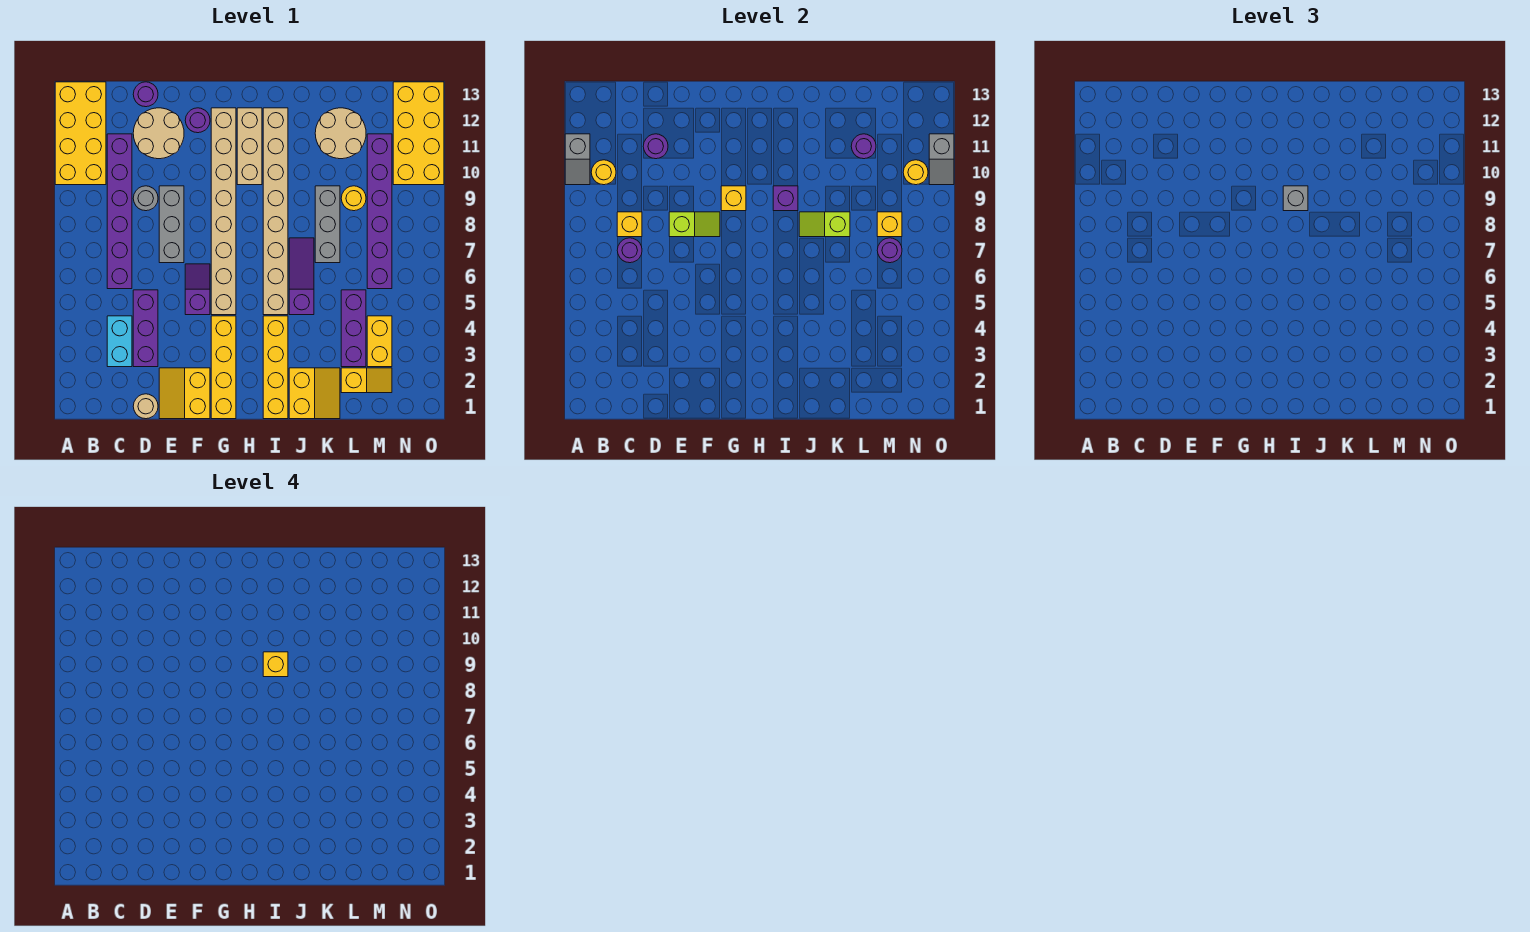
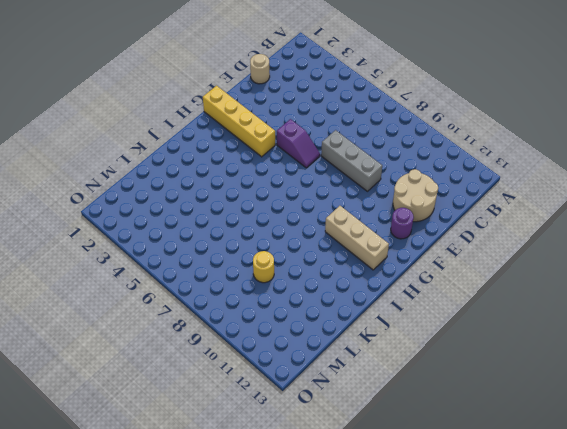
none -> yellow 2x4 brick [55,82,106,185]
none -> cyan 1x2 brick [107,316,132,367]
none -> purple 1x6 brick [107,134,132,289]
none -> purple 1x3 brick [133,290,158,367]

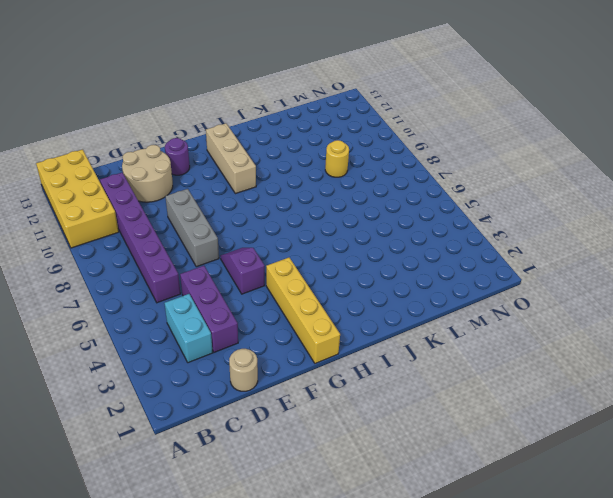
none -> grey 1x1 round brick [133,186,158,211]
none -> purple 1x1 round brick [133,82,158,107]
none -> yellow 2x2 slope [159,368,210,419]
none -> tan 1x8 brick [211,108,236,315]

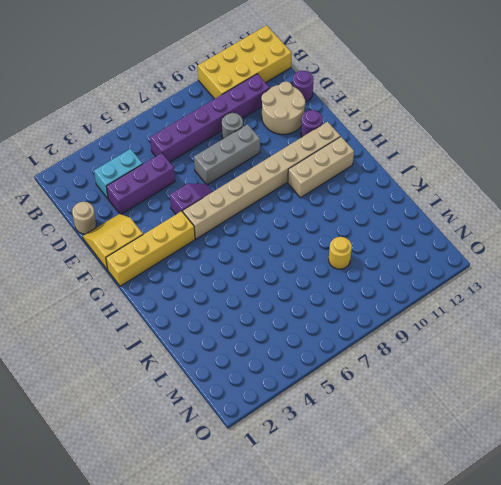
none -> yellow 1x4 brick [263,316,288,419]
none -> tan 1x8 brick [263,108,288,315]
none -> yellow 2x2 slope [289,368,340,419]
none -> purple 1x3 slope [289,238,314,315]

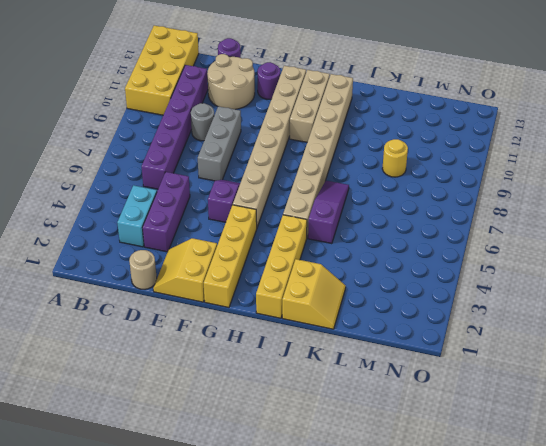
none -> grey 1x3 brick [315,186,340,263]
none -> tan 2x2 round brick [315,108,366,159]
none -> yellow 1x2 slope [341,368,392,393]
none -> purple 1x3 brick [341,290,366,367]

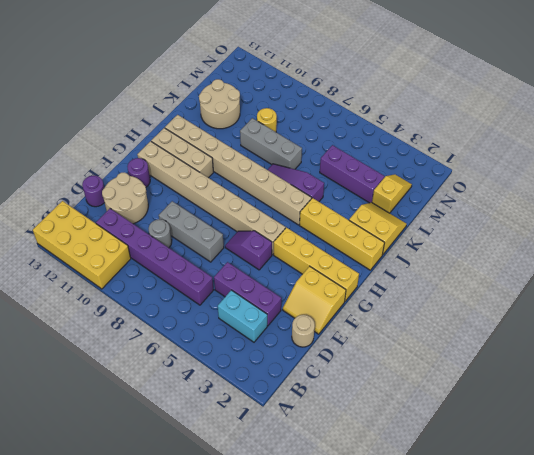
none -> yellow 1x2 brick [367,316,392,367]
none -> purple 1x6 brick [367,134,392,289]
none -> yellow 2x4 brick [393,82,444,185]
none -> grey 1x2 slope [565,134,590,185]

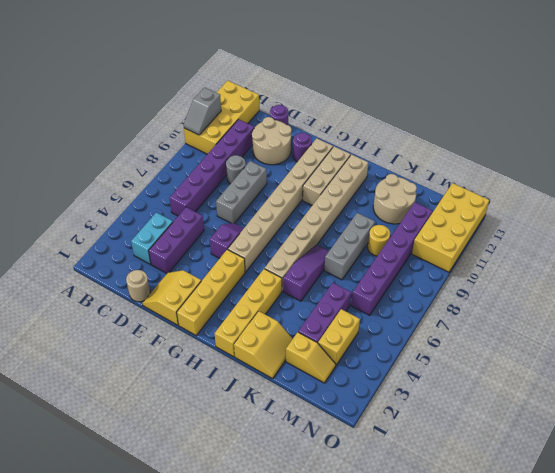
none -> yellow 1x1 round brick [591,160,616,185]
none -> purple 1x1 round brick [617,238,642,263]
none -> yellow 1x1 brick [617,212,642,237]
none -> purple 1x1 round brick [643,134,668,159]

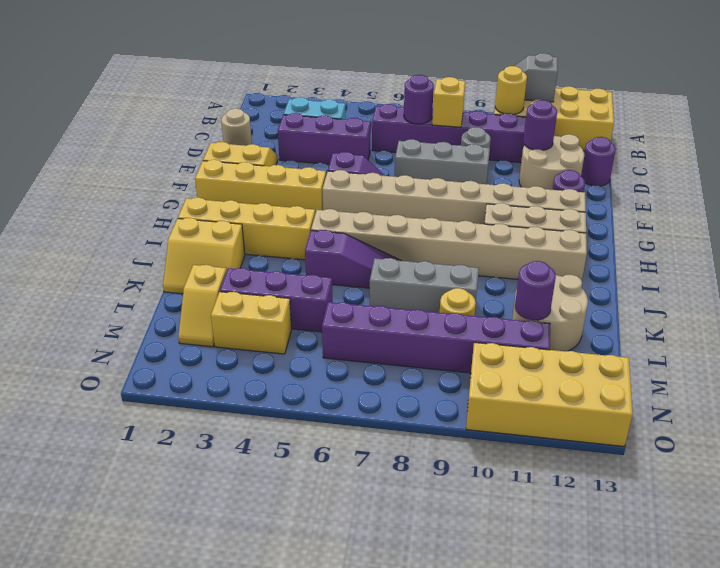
none -> lime 1x2 slope [669,212,720,237]
none -> yellow 1x1 brick [721,186,746,211]
none -> purple 1x1 brick [773,186,798,211]
none -> lime 1x2 slope [799,212,850,237]

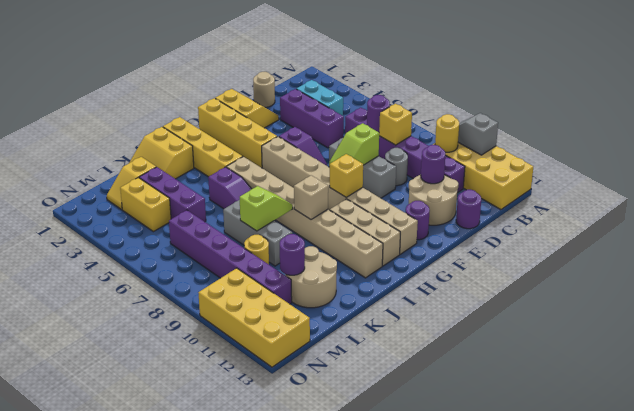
tan 1x1 brick [294,175,328,220] -> purple 1x1 brick [773,186,798,211]
none -> purple 1x1 round brick [877,238,902,263]
none -> yellow 1x1 brick [877,212,902,237]
none -> yellow 1x1 round brick [903,160,928,185]
none -> grey 1x2 slope [929,134,954,185]

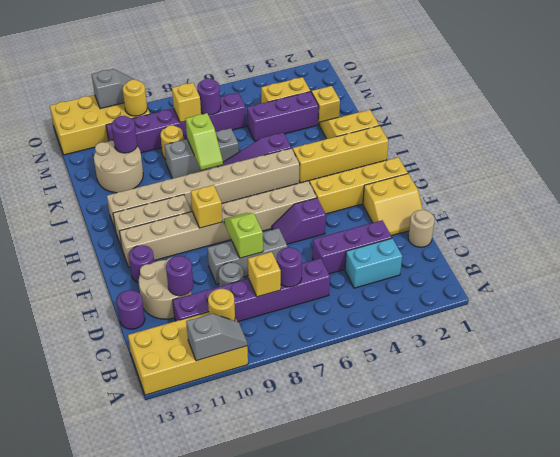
none -> purple 1x1 brick [773,186,798,211]
none -> grey 1x1 brick [1283,186,1308,211]
none -> yellow 1x1 brick [263,652,288,677]

